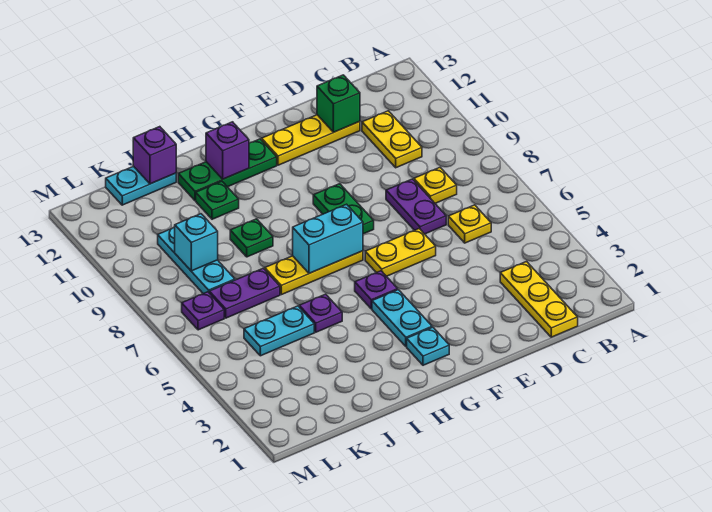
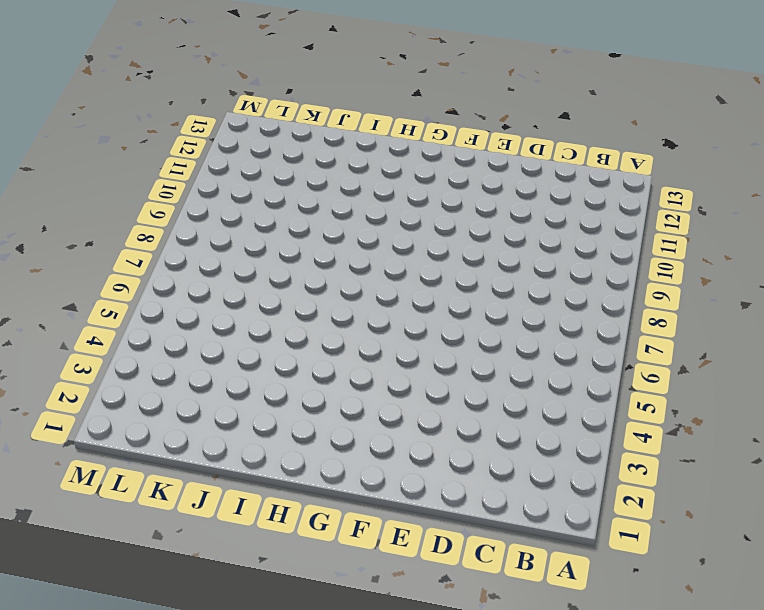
none -> yellow 1x3 plate [500,262,578,337]
none -> yellow 1x1 plate [448,205,491,243]
none -> yellow 1x1 plate [414,168,457,203]

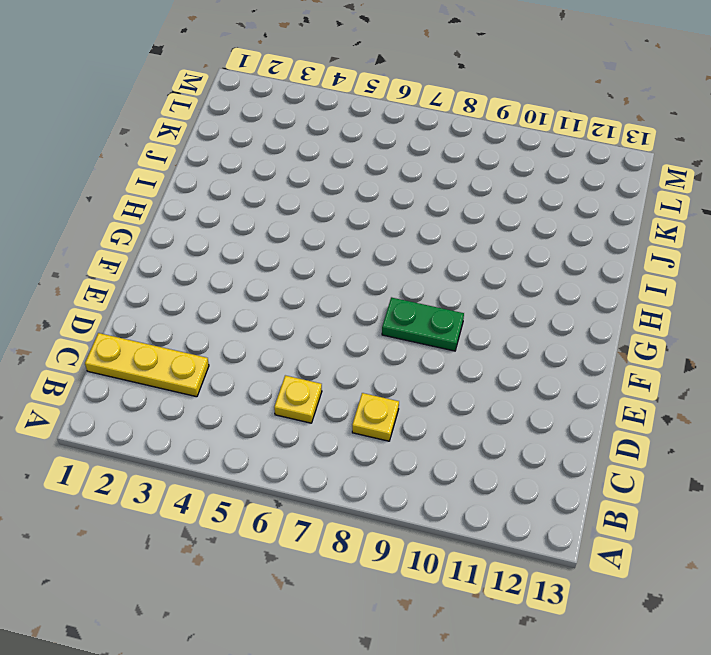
none -> yellow 1x2 plate [362,111,422,168]
none -> purple 1x2 plate [386,179,446,234]
none -> yellow 1x3 plate [262,115,360,165]

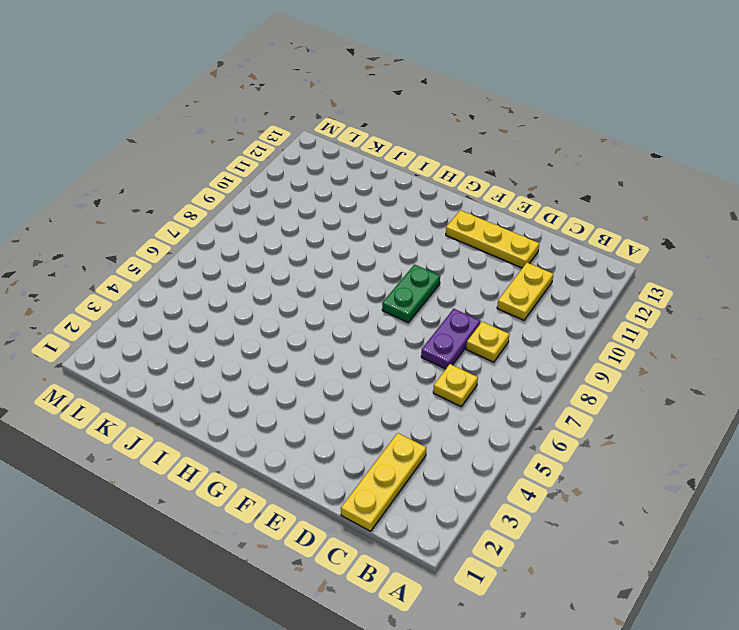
none -> yellow 1x2 plate [365,229,436,276]
none -> cyan 1x1 plate [407,327,449,365]
none -> cyan 1x2 plate [372,290,432,346]

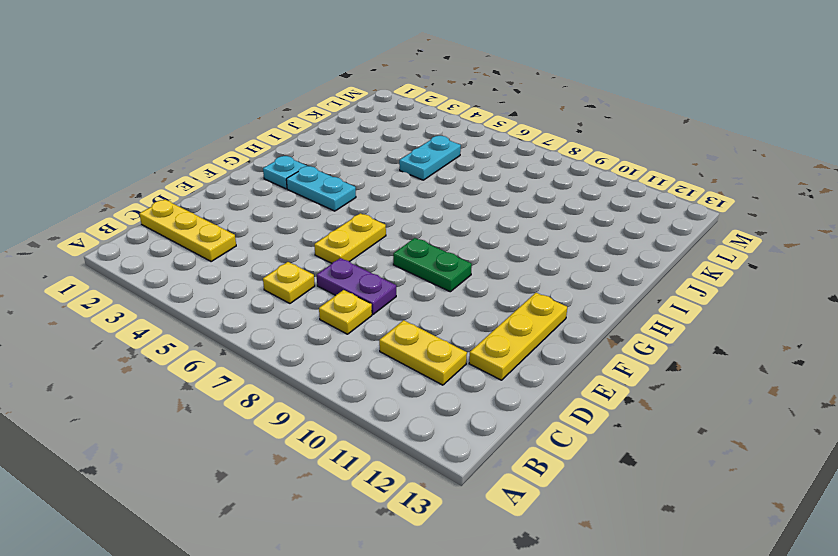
none -> purple 1x1 plate [355,271,398,309]
none -> yellow 1x3 plate [265,251,363,295]
none -> green 1x3 plate [178,139,277,200]

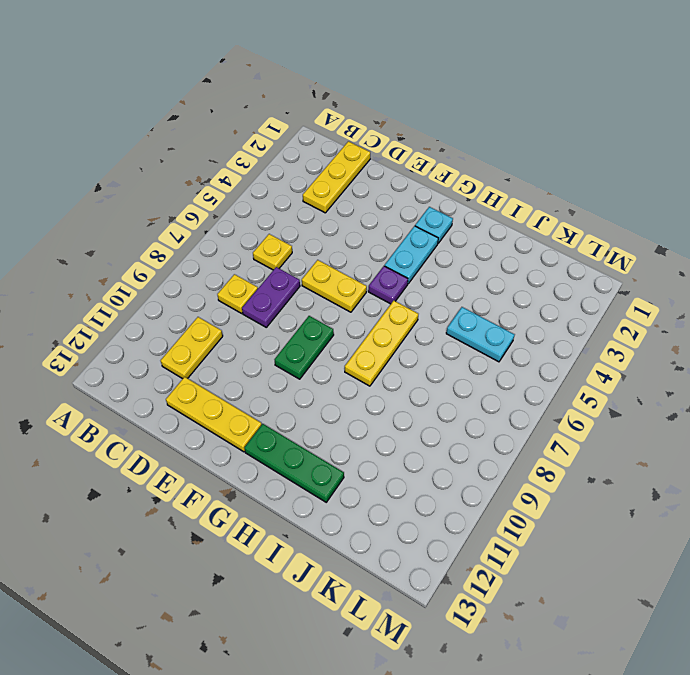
yellow 1x3 plate [345,301,418,386] -> yellow 1x3 plate turned to [265,251,363,295]
none -> purple 1x1 plate [299,294,342,332]
none -> green 1x1 plate [230,219,273,257]
none -> green 1x1 plate [196,181,239,219]

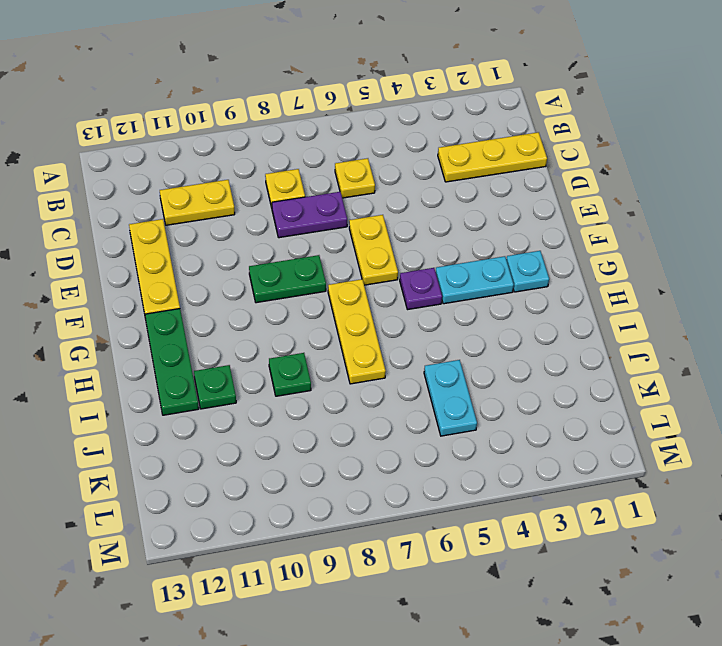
none -> purple 1x1 plate [299,294,342,332]
none -> purple 1x2 plate [209,268,280,318]
none -> cyan 1x2 plate [106,166,176,205]

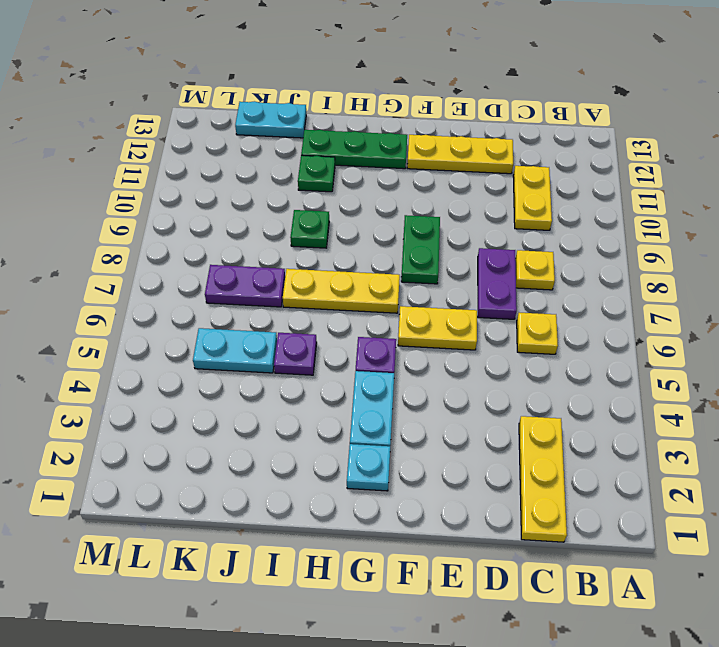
none -> cyan 1x3 plate [158,227,235,294]
none -> purple 1x1 plate [182,292,224,330]
none -> green 1x1 brick [317,75,360,132]

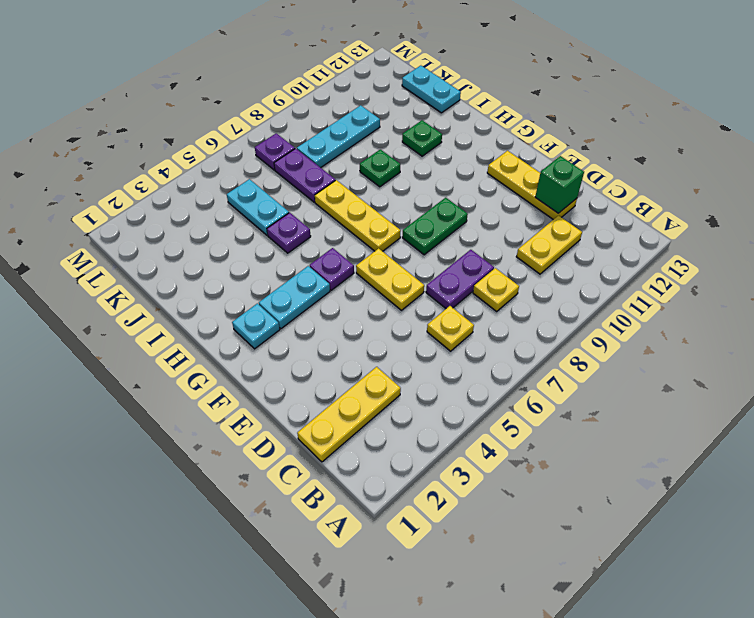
none -> green 1x3 plate [178,139,277,200]
none -> cyan 1x2 brick [293,204,363,273]
none -> purple 1x1 brick [206,122,249,179]

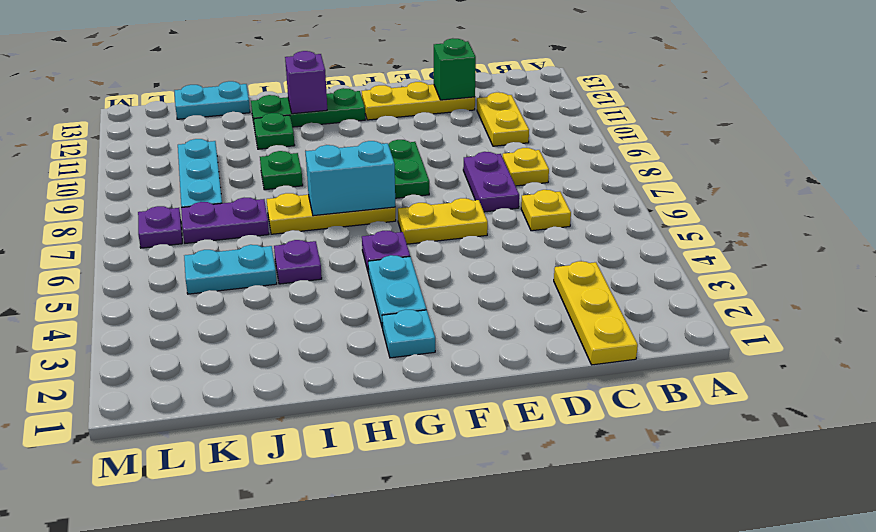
none -> purple 1x1 brick [133,127,176,184]
none -> cyan 1x1 brick [175,214,218,271]

